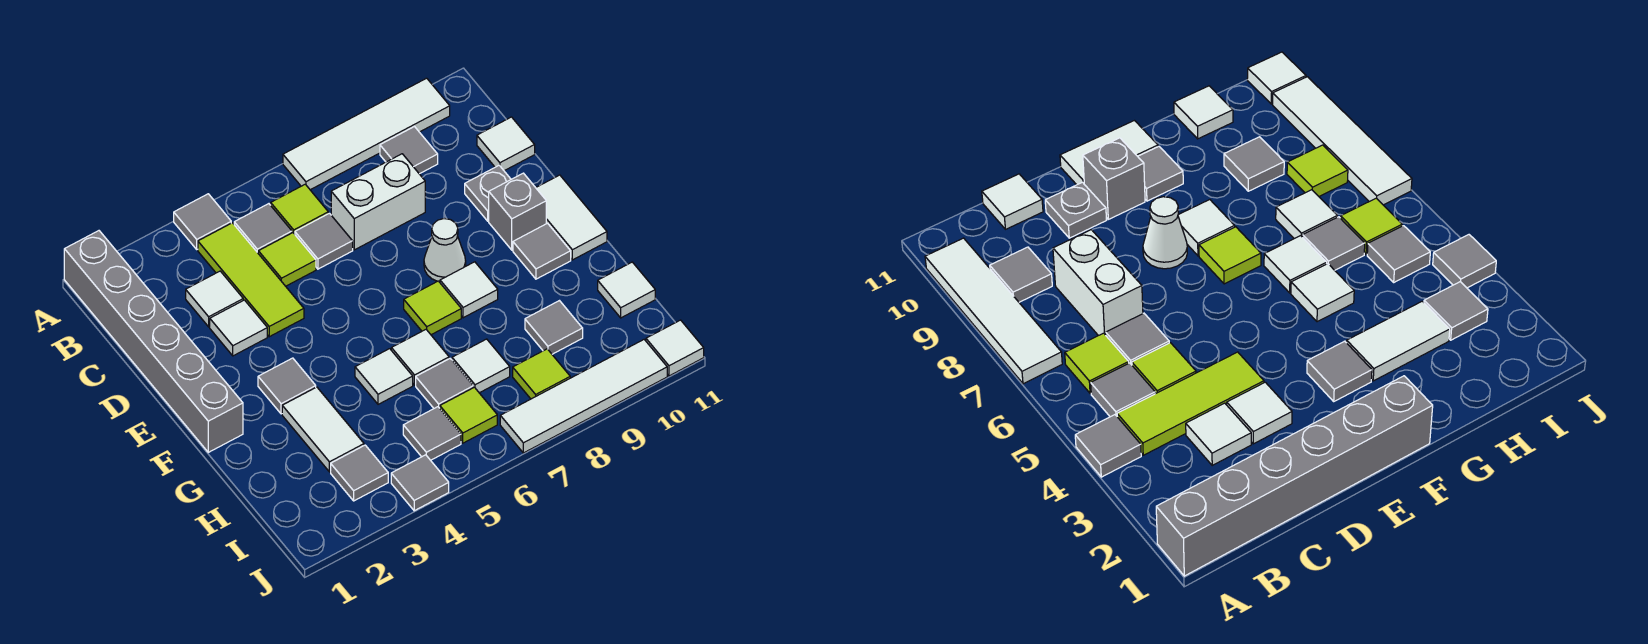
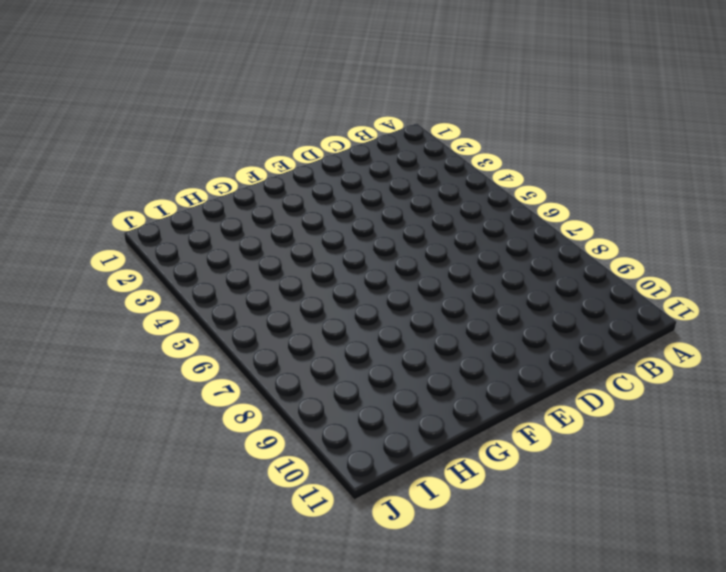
none -> grey 1x6 brick [64,231,243,452]
none -> grey 1x1 tile [174,194,231,249]
none -> white 1x4 tile [283,78,450,190]
none -> lime 1x3 tile [198,223,304,337]

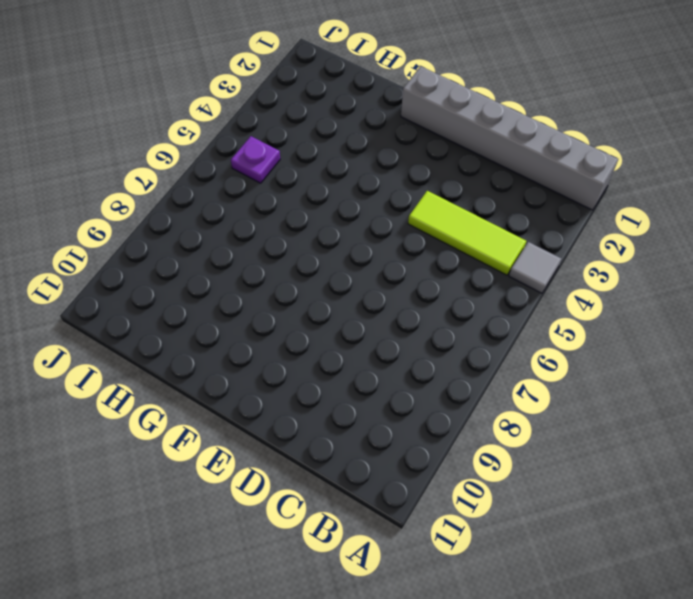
purple 1x1 plate [231,136,280,183] -> grey 1x1 tile [403,407,461,460]
none -> white 1x4 tile [283,78,450,190]
none -> grey 1x1 tile [234,204,292,253]
none -> lime 1x1 tile [271,184,328,234]
none -> grey 1x1 tile [380,127,438,174]

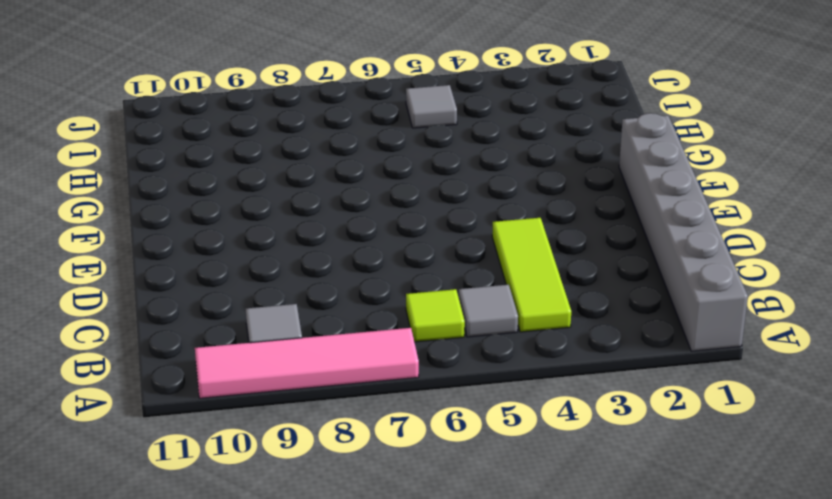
pink 1x4 tile [195,328,419,398] -> white 1x4 tile [283,78,450,190]
none -> grey 1x1 tile [174,194,231,249]
none -> white 1x1 tile [186,271,243,327]
none -> lime 1x1 tile [258,233,316,286]
none -> grey 1x1 tile [295,213,353,269]

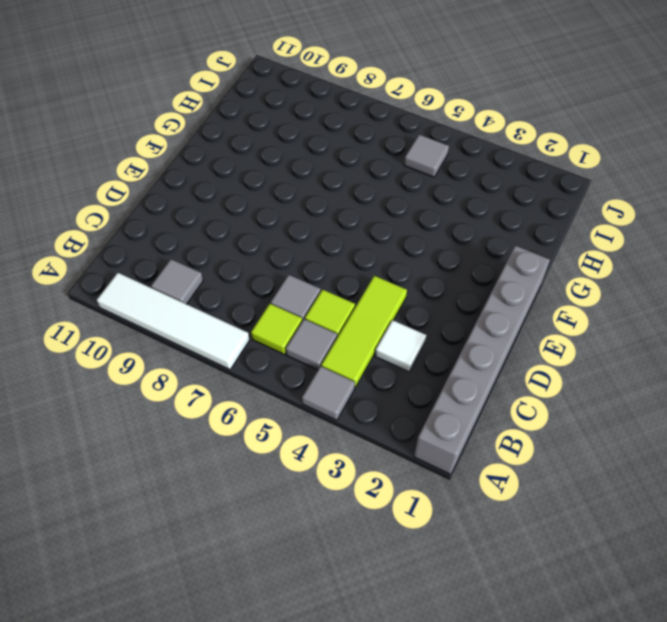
none -> white 1x2 brick [331,154,425,250]
none -> white 1x1 tile [477,117,535,171]
none -> white 1x1 tile [210,300,267,356]
none -> grey 1x1 plate [465,166,511,221]

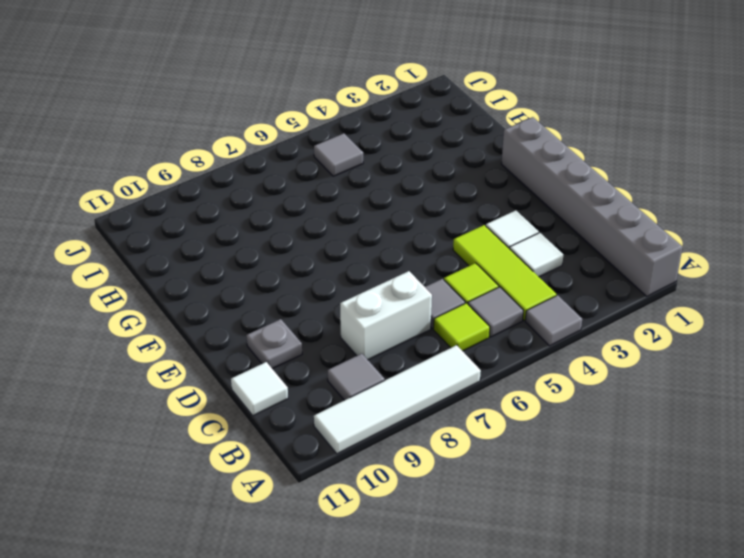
none -> white 1x1 cone [424,219,466,282]
none -> grey 1x1 brick [489,173,546,250]
none -> white 1x2 tile [536,175,607,260]
none -> grey 1x1 tile [258,358,316,414]

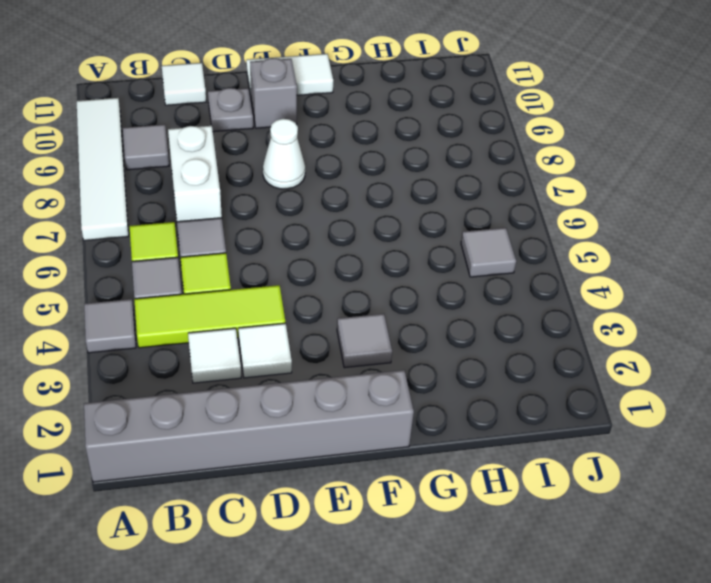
none -> lime 1x1 tile [404,281,461,335]
none -> white 1x1 tile [440,262,498,318]
none -> grey 1x1 tile [513,223,571,279]
none -> white 1x2 tile [282,387,364,472]

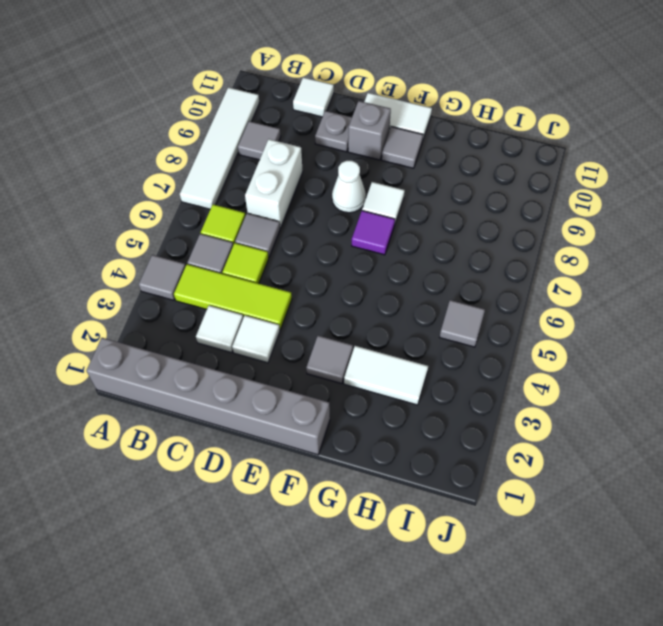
purple 1x1 tile [352,211,395,255] -> lime 1x1 tile [404,281,461,335]
none -> white 1x1 tile [355,349,413,404]
none -> white 1x1 tile [391,330,449,385]
none -> grey 1x1 tile [416,359,473,408]
none -> white 1x1 tile [452,339,510,393]

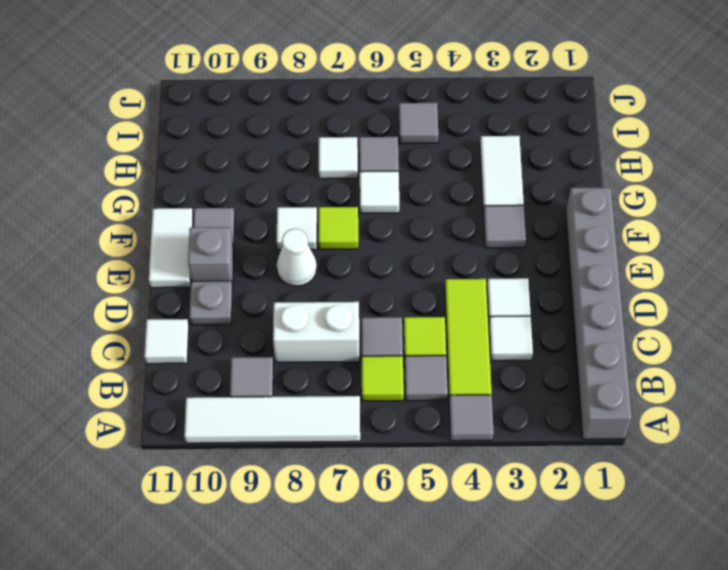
none -> white 1x1 tile [355,349,413,404]
none -> grey 1x1 tile [525,301,583,354]
none -> white 1x1 tile [598,262,655,318]
none -> grey 1x1 tile [331,445,388,501]

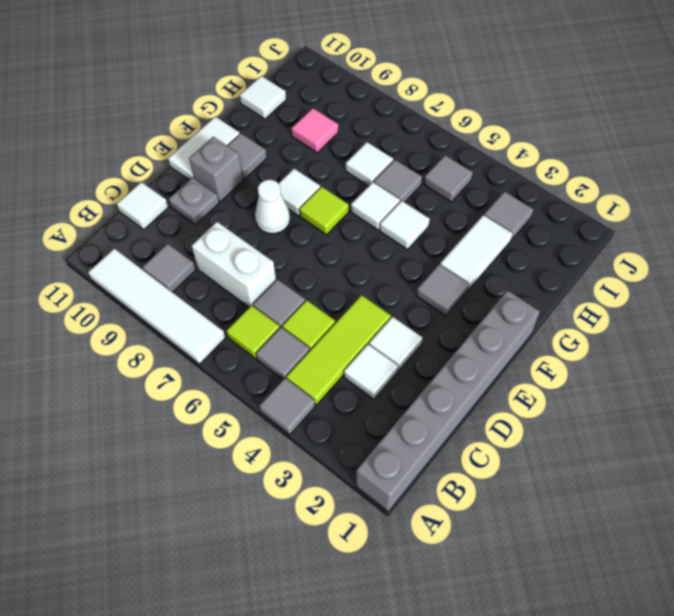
pink 1x1 tile [291,108,338,153] -> grey 1x1 tile [525,301,583,354]
none -> lime 1x1 tile [440,387,497,443]
none -> lime 1x1 tile [513,349,570,399]
none -> grey 1x1 tile [391,455,449,511]
none -> white 1x4 tile [500,340,667,453]

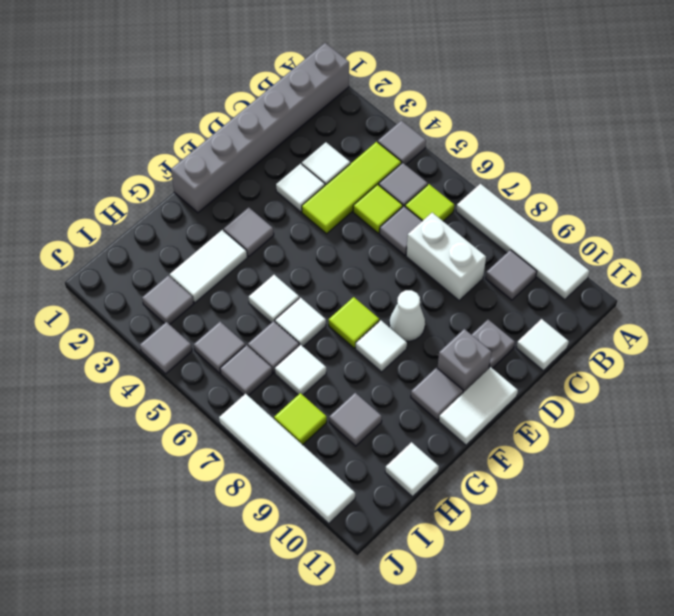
grey 1x1 tile [220,345,272,396] -> lime 1x1 tile [440,387,497,443]
none -> white 1x1 tile [646,320,704,376]

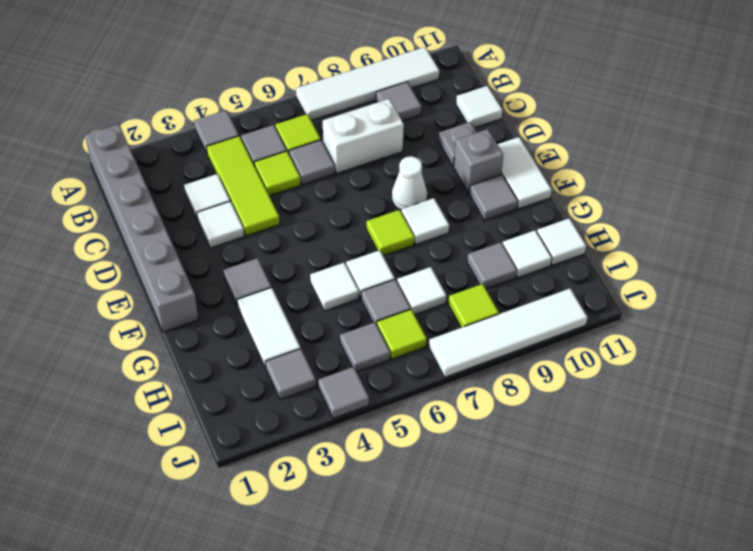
white 1x1 tile [502,230,552,278] -> white 1x1 tile moved to [646,320,704,376]

